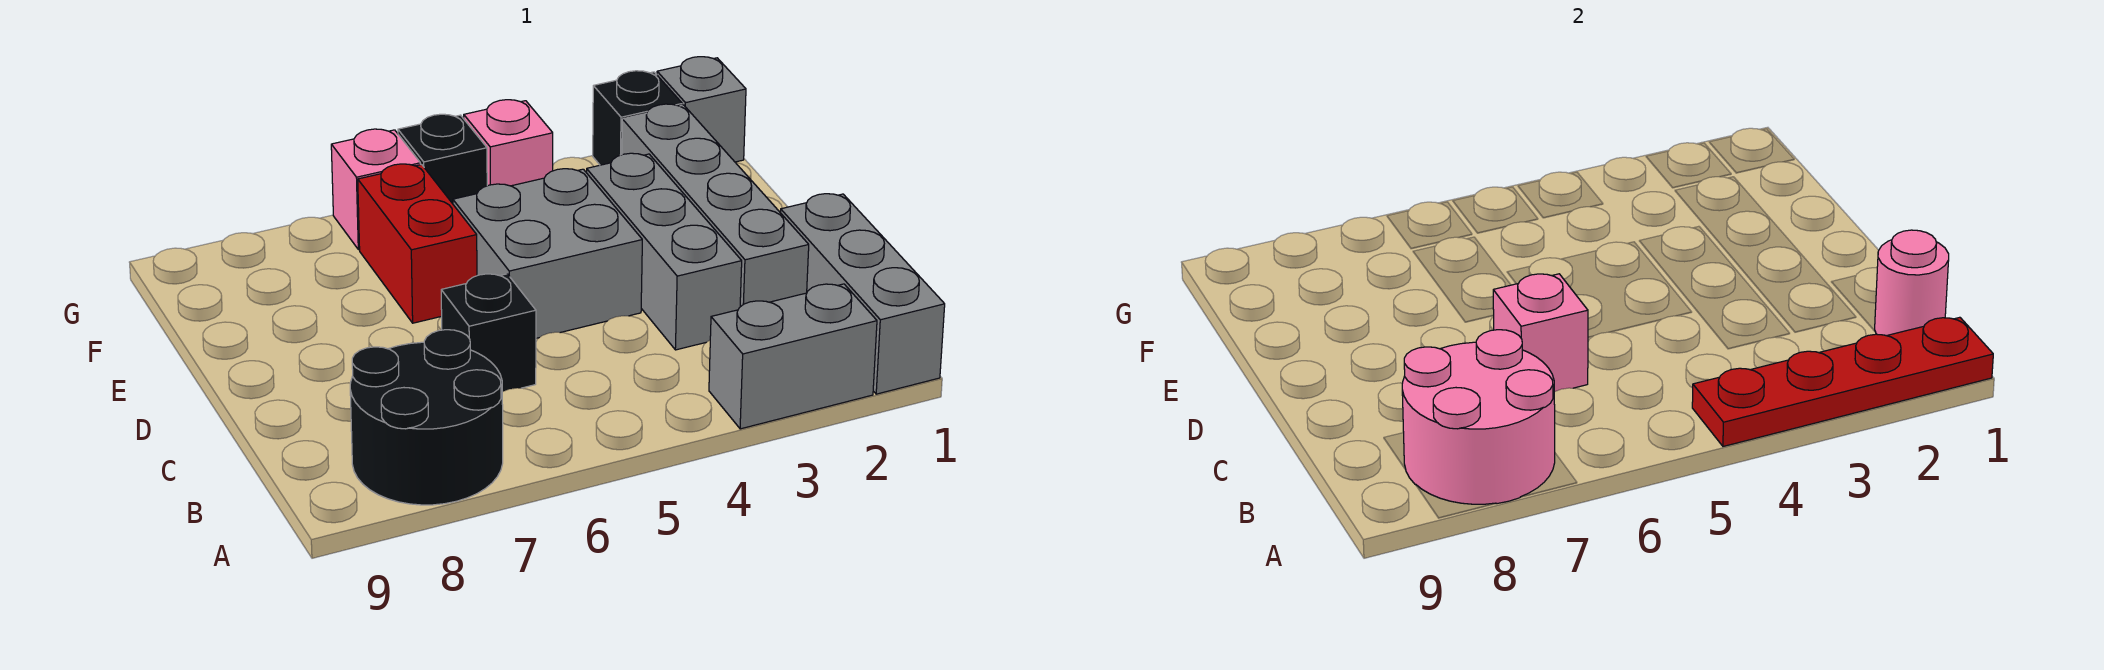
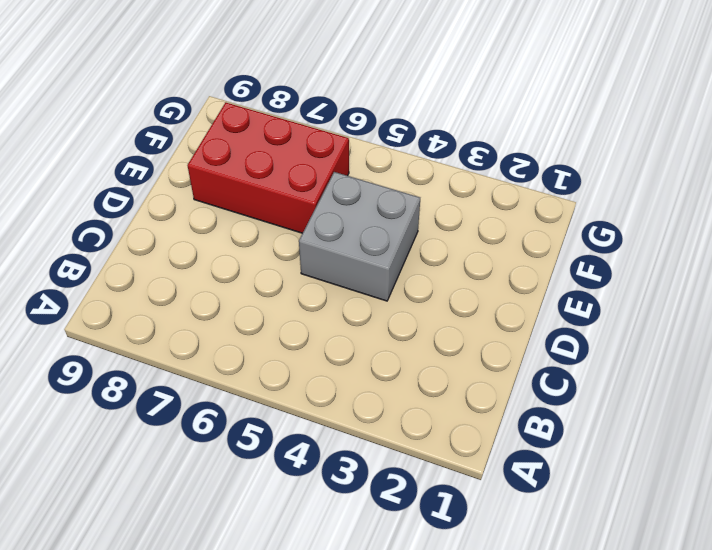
red 2x3 brick [187,102,349,233] -> red 1x2 brick [358,164,477,323]
none -> grey 1x3 brick [781,194,945,394]
none -> grey 1x2 brick [709,284,877,429]
none -> black 2x2 round brick [350,330,503,505]

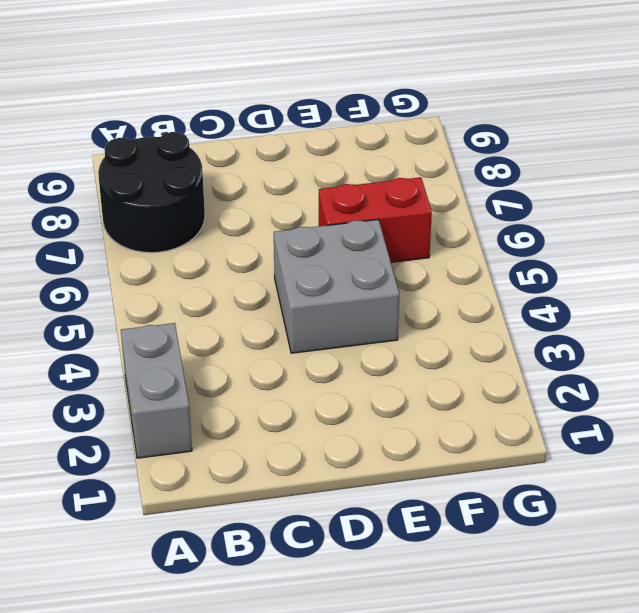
none -> grey 1x3 brick [781,194,945,394]
none -> grey 1x4 brick [622,104,809,307]
none -> grey 1x3 brick [587,153,742,350]

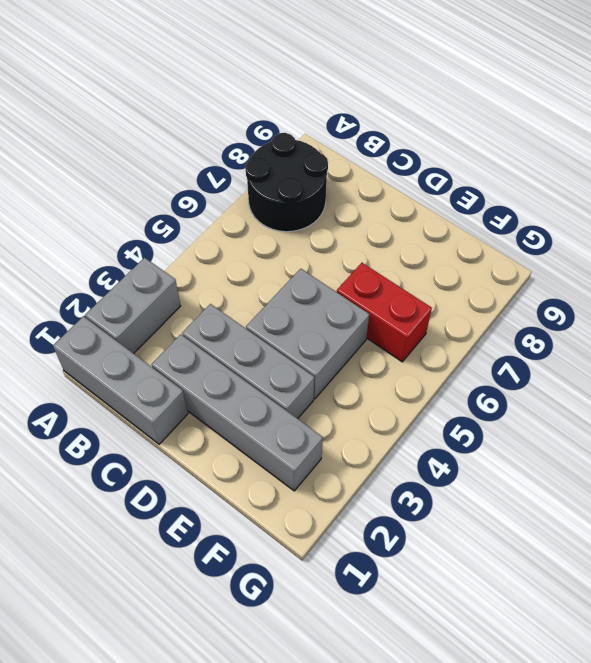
none -> black 1x1 brick [441,274,536,392]
none -> grey 1x1 brick [657,57,746,162]
none -> black 1x1 brick [593,71,682,165]

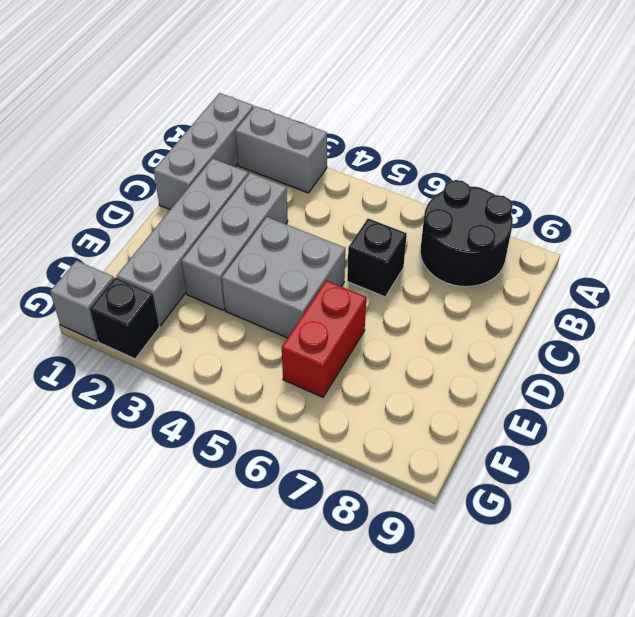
none -> pink 1x1 brick [464,100,553,186]
none -> black 1x1 brick [398,114,487,204]
none -> pink 1x1 brick [331,129,421,250]

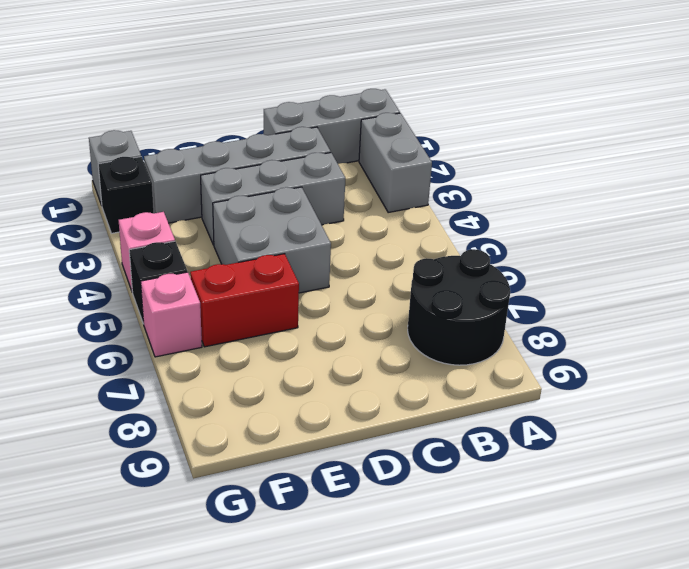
none -> black 1x1 brick [441,274,536,392]
none -> red 1x4 plate [1692,317,1993,446]
none -> pink 2x2 round brick [1402,330,1555,504]

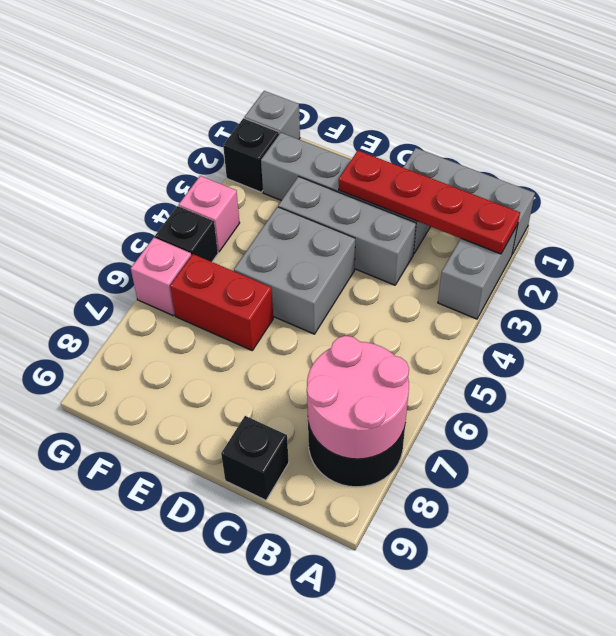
red 1x4 plate [339,150,520,254] -> red 1x4 plate turned to [1692,317,1993,446]
black 1x1 brick [221,416,289,500] -> black 1x1 brick moved to [441,274,536,392]
none -> pink 1x1 round brick [1875,230,1949,336]
none -> pink 1x1 brick [1493,274,1588,392]

